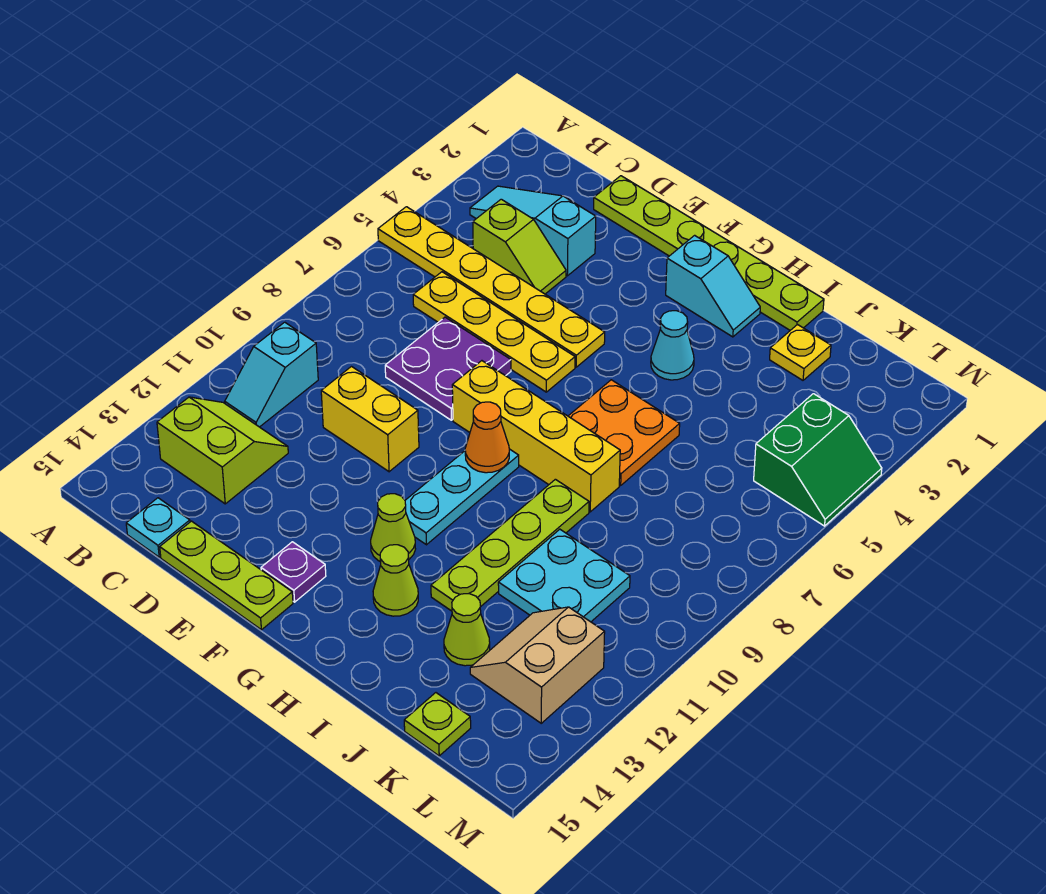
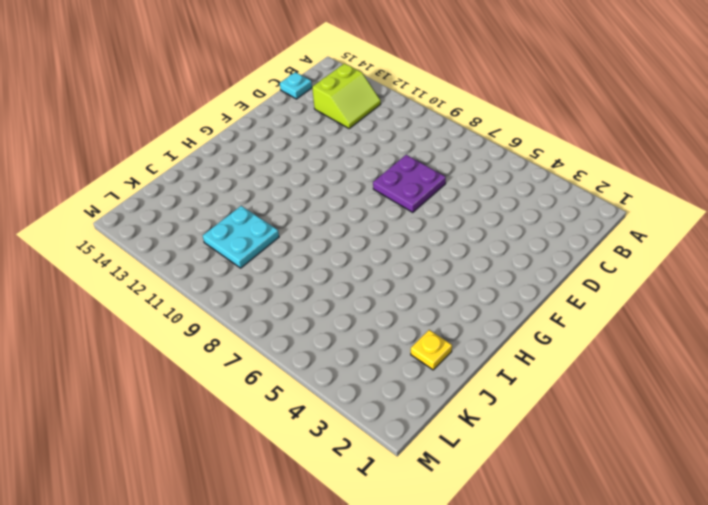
none -> yellow 1x6 plate [378,207,605,367]
none -> cyan 1x3 slope [470,186,596,276]
none -> cyan 1x2 slope [225,322,318,427]

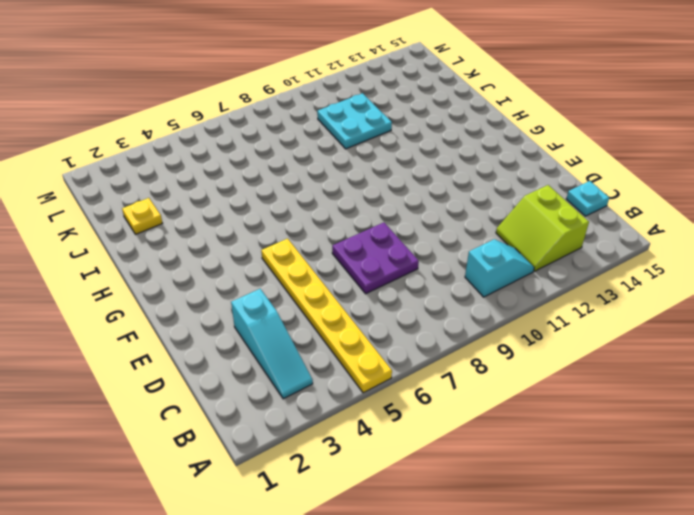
none -> lime 1x2 slope [473,199,566,294]
none -> yellow 1x4 plate [413,272,575,392]
none -> lime 1x6 plate [594,176,824,330]

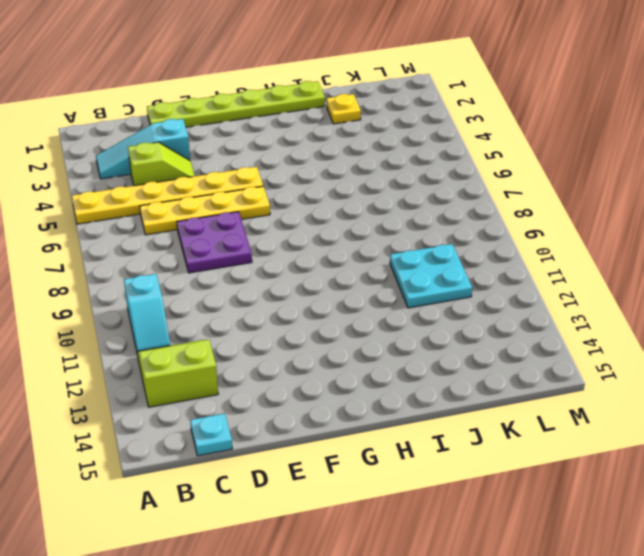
none -> yellow 1x2 brick [321,367,419,472]
none -> lime 1x3 plate [160,521,293,630]
none -> yellow 1x4 brick [452,361,620,512]

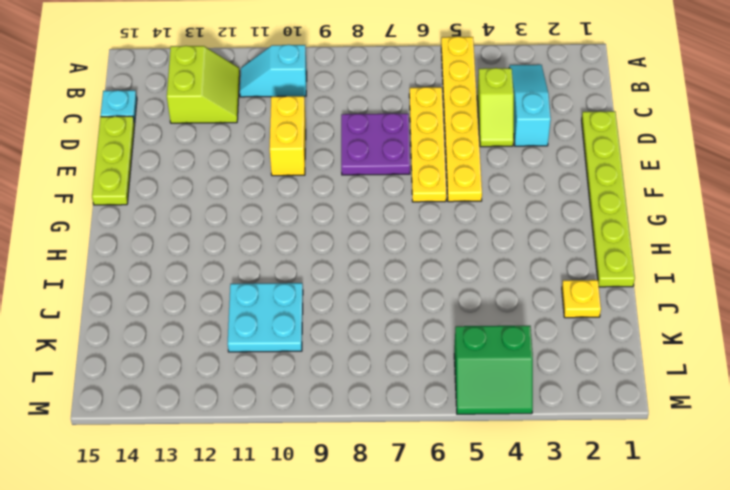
none -> yellow 1x4 brick [452,361,620,512]
none -> purple 1x1 plate [261,542,326,602]
none -> cyan 1x2 slope [666,235,760,337]

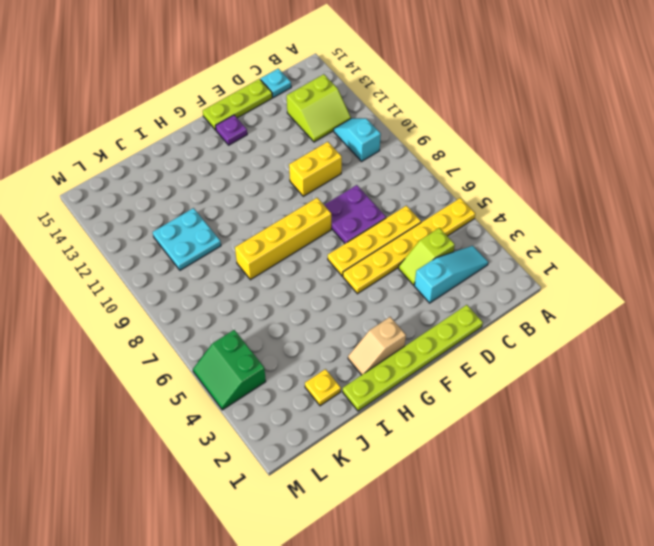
tan 1x2 slope [348,317,406,375] -> cyan 1x2 slope [666,235,760,337]
none -> cyan 1x3 plate [405,449,519,545]
none -> lime 1x1 cone [371,494,415,562]
none -> cyan 1x1 cone [651,311,694,380]

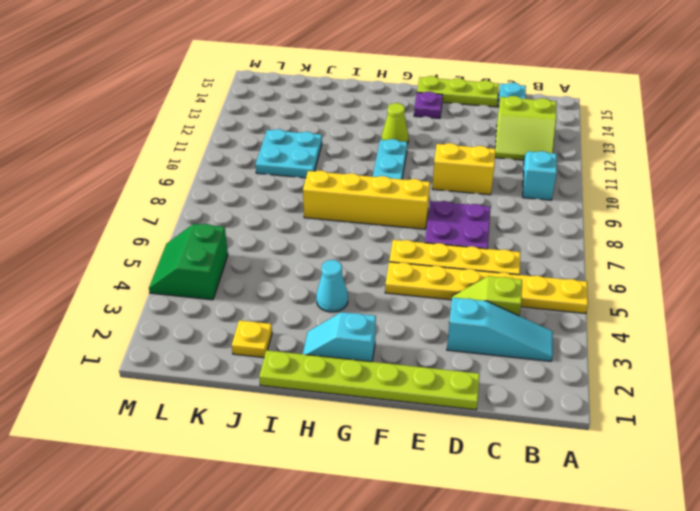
none -> orange 2x2 plate [568,380,680,485]
none -> lime 1x1 cone [373,545,418,616]
none -> lime 1x4 plate [431,479,589,611]

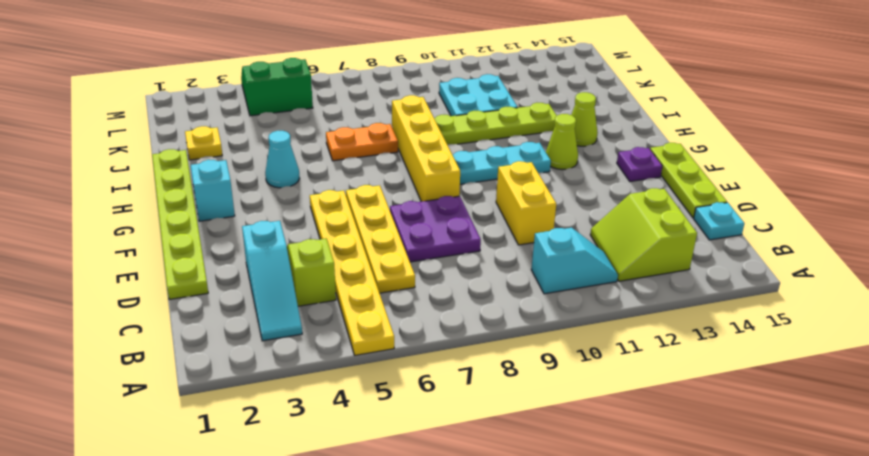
orange 1x2 plate [326,123,398,161] -> orange 2x2 plate [568,380,680,485]
none -> lime 1x1 cone [444,594,490,666]
none -> tan 2x2 slope [470,607,605,723]
none -> lime 1x1 plate [404,693,471,756]

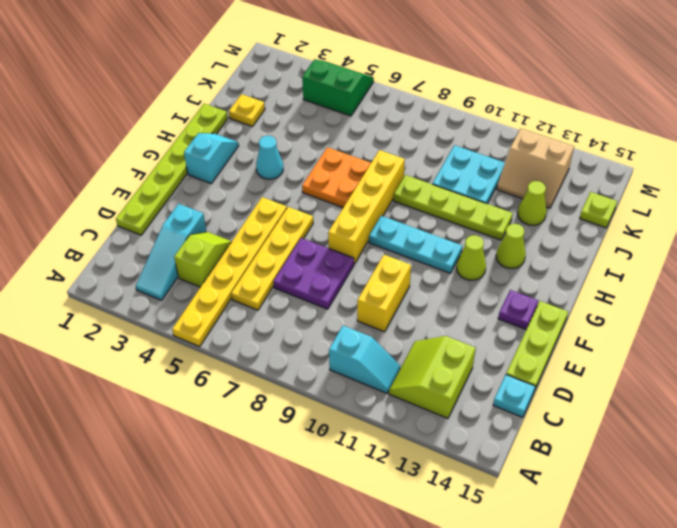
none -> orange 1x1 cone [465,402,509,473]

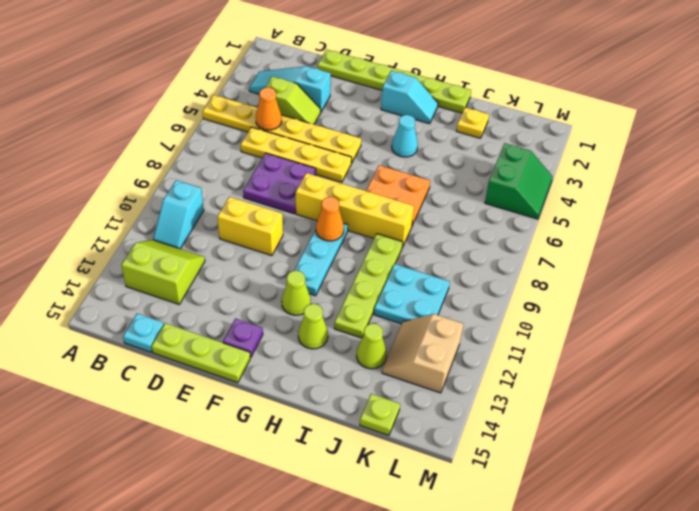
orange 1x1 cone [256,88,282,130] -> none

